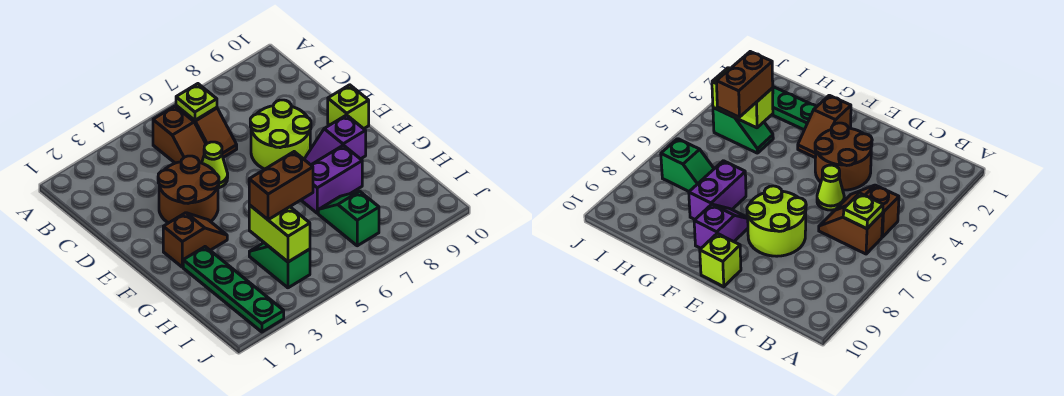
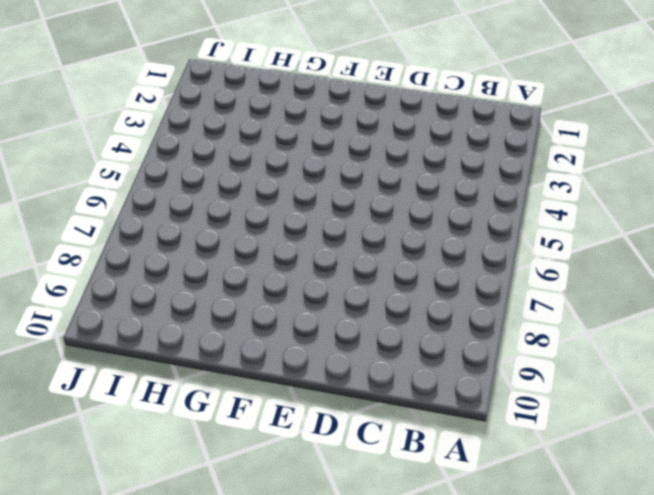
none -> brown 1x2 slope [153,106,206,163]
none -> brown 1x2 slope [176,106,237,157]
none -> brown 2x2 round brick [158,156,219,223]

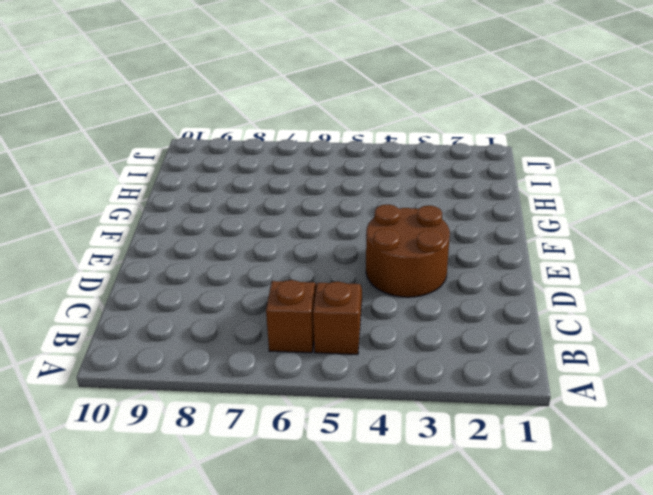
none -> lime 1x1 cone [202,142,228,188]
none -> lime 2x2 round brick [250,100,311,169]
none -> lime 1x1 brick [328,85,369,129]

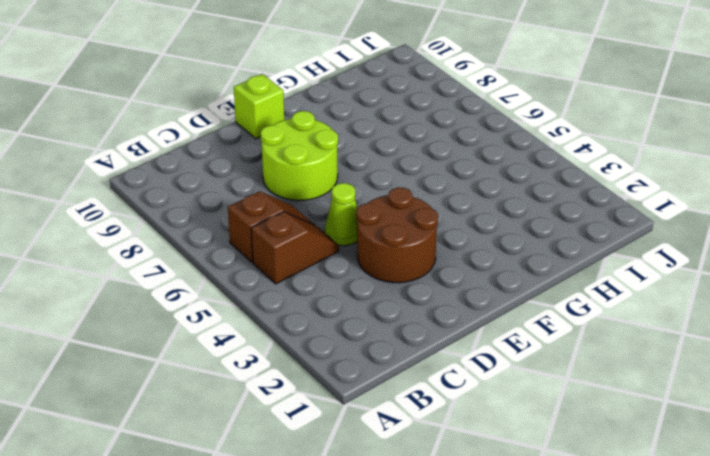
none -> brown 1x2 slope [163,213,227,267]
none -> purple 1x2 slope [304,115,366,165]
none -> green 1x4 plate [183,247,284,332]

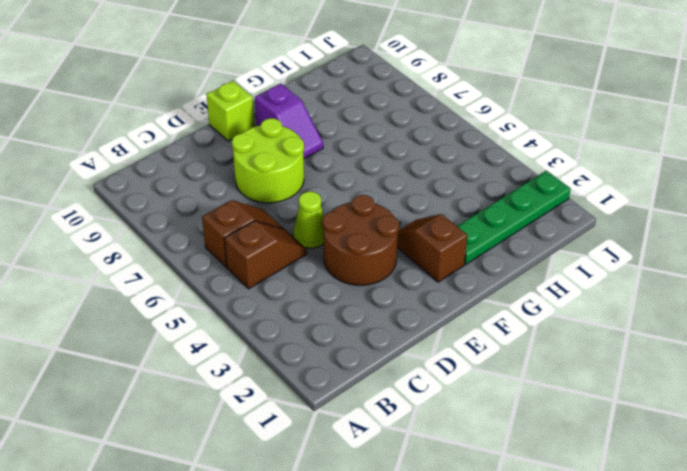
none -> purple 1x2 brick [301,145,362,213]
none -> green 1x2 slope [249,243,310,288]
none -> green 1x2 slope [318,191,379,246]

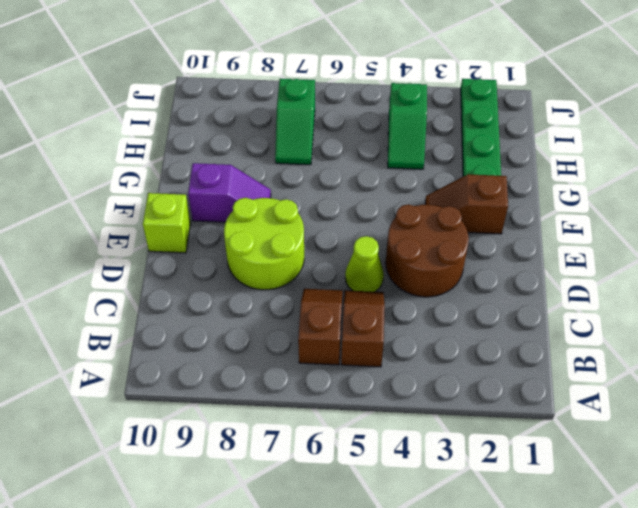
none -> purple 1x2 brick [301,145,362,213]
none -> lime 1x1 plate [176,84,217,120]
none -> lime 1x2 brick [249,205,310,262]

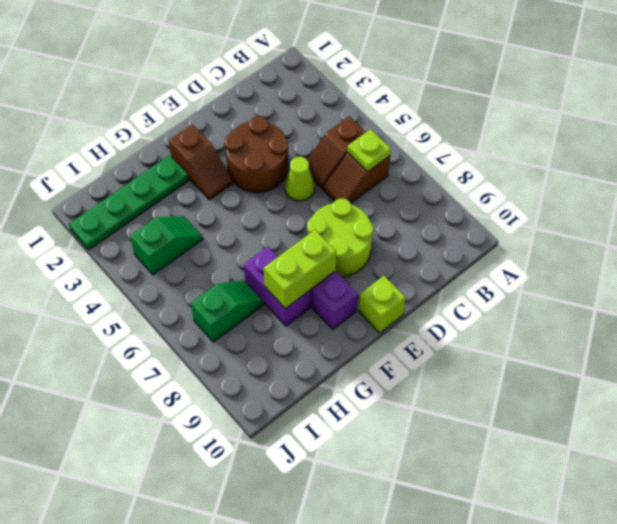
lime 1x2 brick [264,230,336,308] -> lime 1x2 brick moved to [249,205,310,262]
none -> brown 1x2 brick [249,152,313,220]

